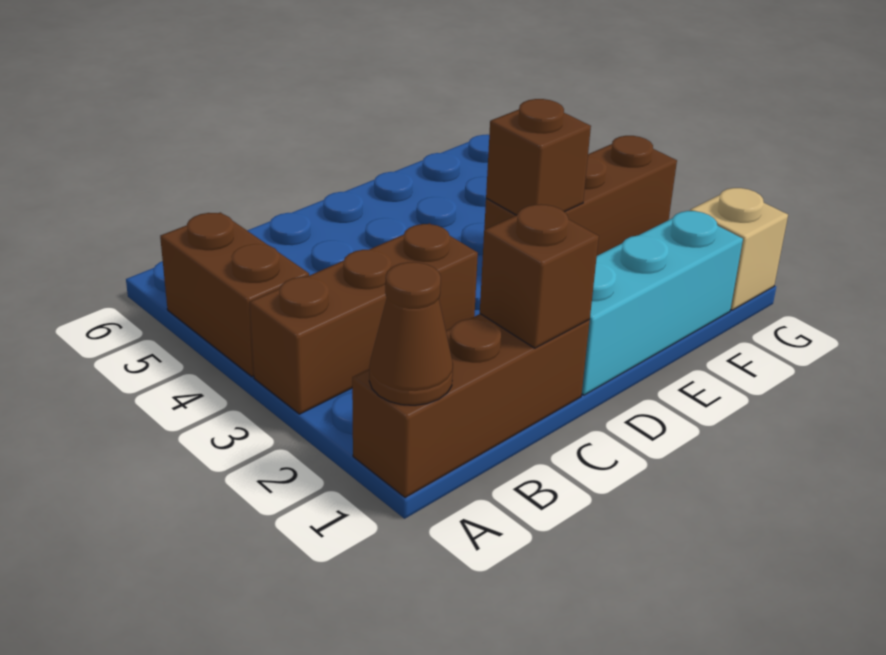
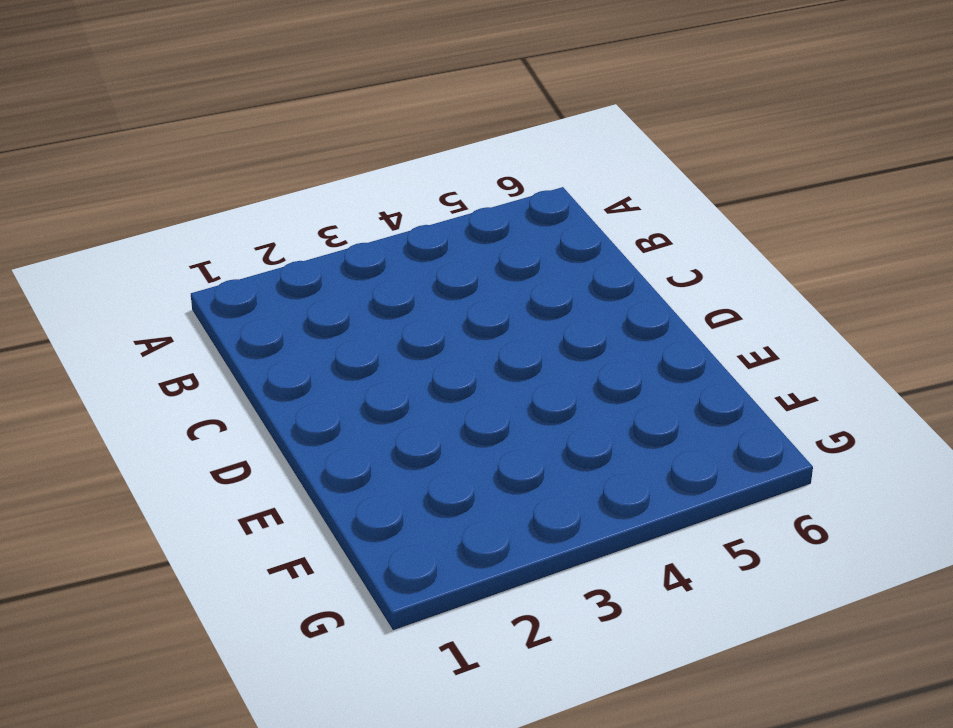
none -> brown 1x3 brick [352,314,590,498]
none -> brown 1x3 brick [250,223,478,414]

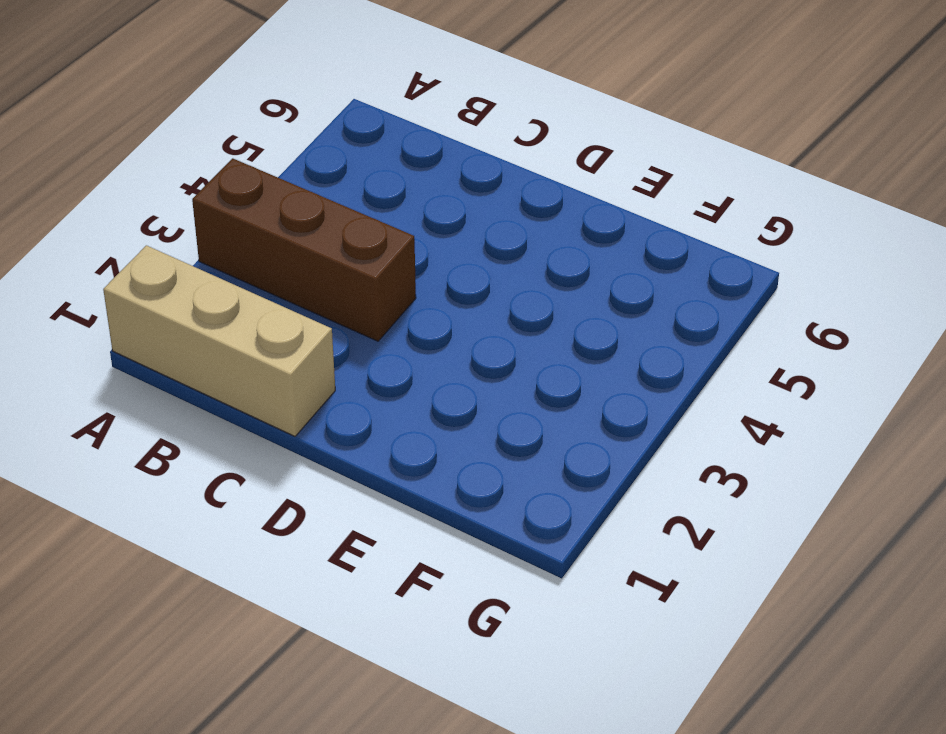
tan 1x3 brick [103,245,335,436] -> brown 1x3 brick [352,314,590,498]
none -> brown 1x2 brick [160,212,309,377]
none -> cyan 1x3 brick [582,211,743,395]

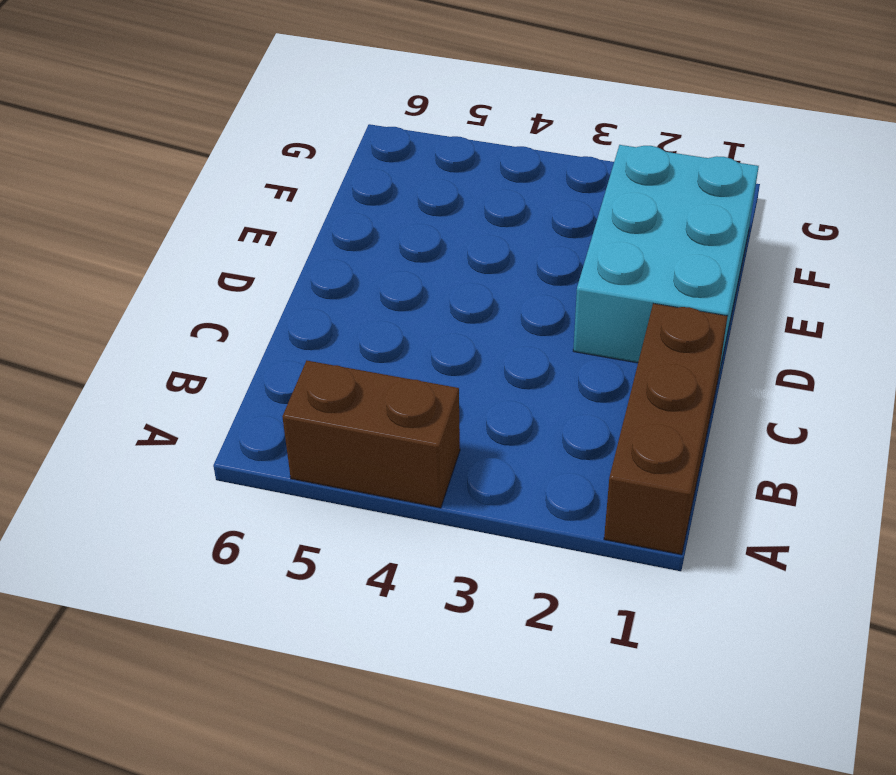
cyan 2x3 brick [573,145,759,377] -> cyan 1x3 brick [582,211,743,395]
none -> brown 1x3 brick [250,223,478,414]
none -> brown 1x3 brick [484,136,677,256]

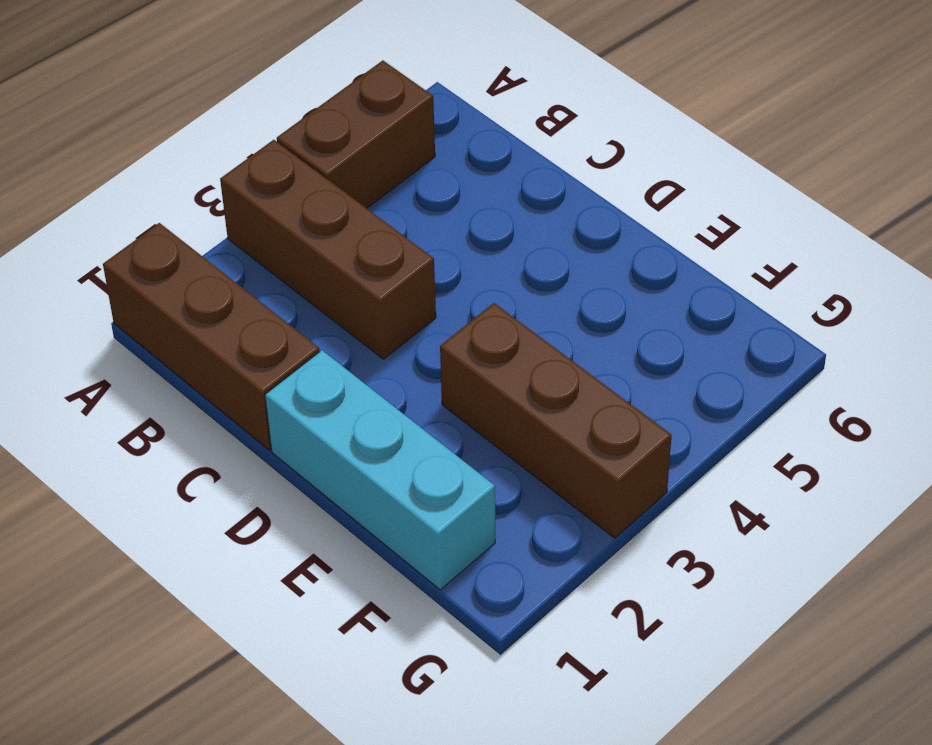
none -> tan 1x1 brick [690,188,788,310]
none -> brown 1x1 cone [369,262,453,405]

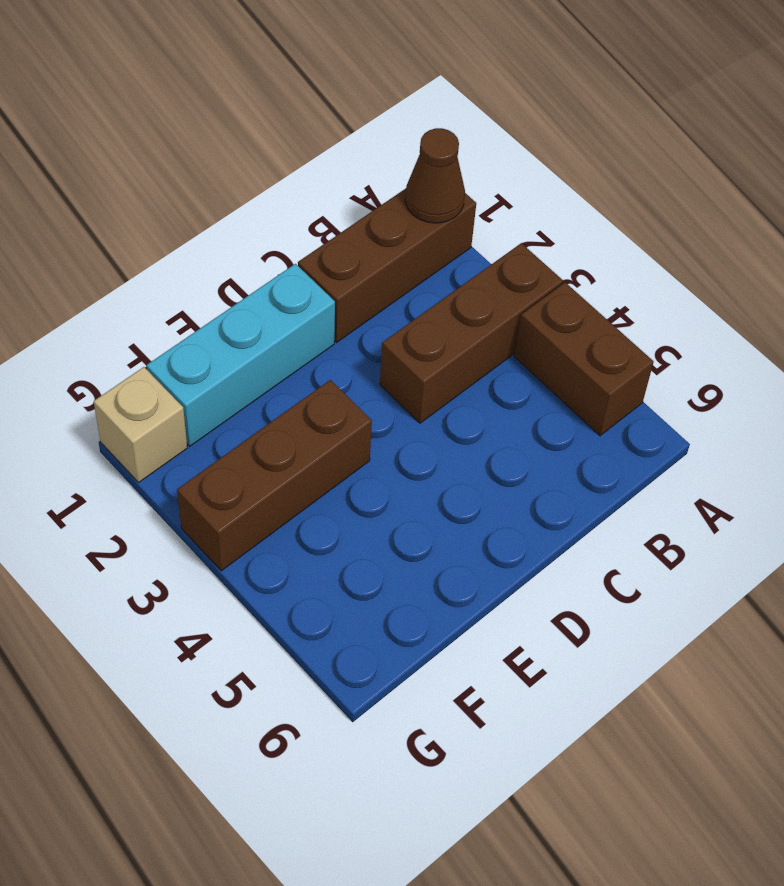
none -> brown 1x1 brick [480,205,599,348]
none -> brown 1x1 brick [486,99,591,215]

